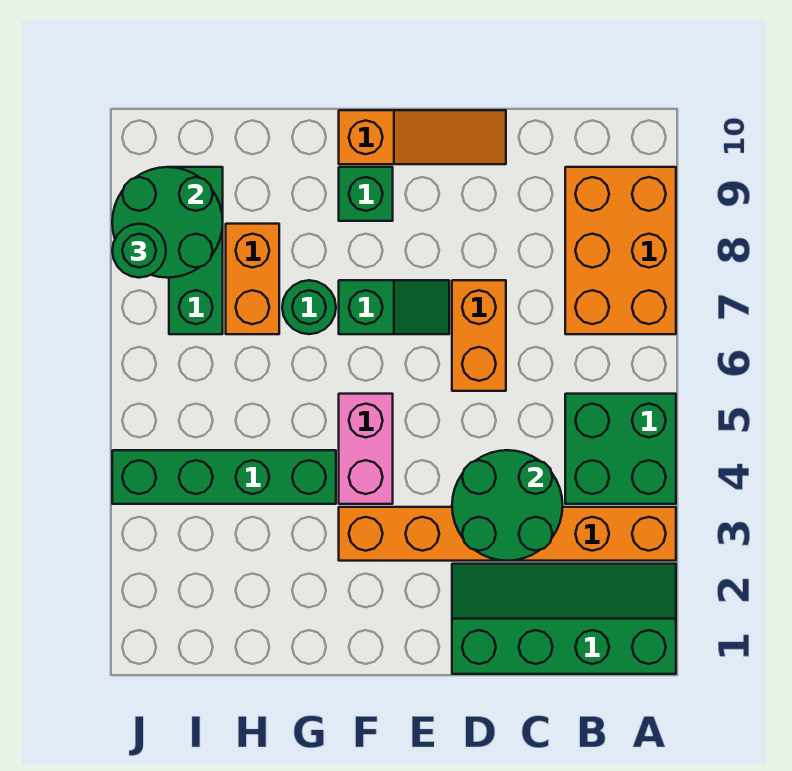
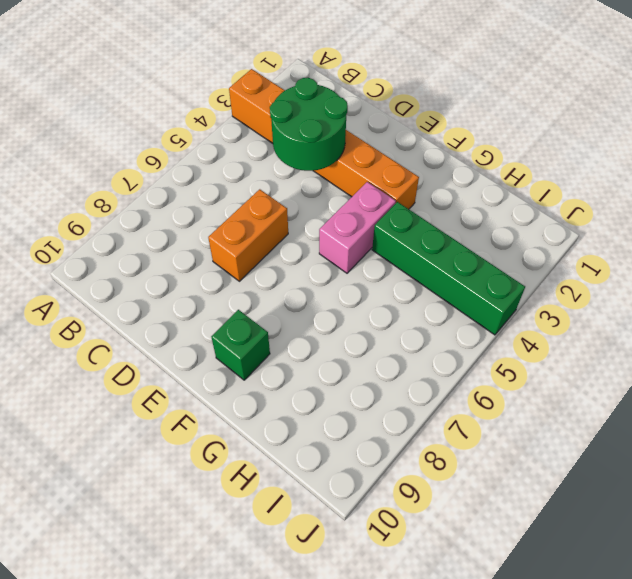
none -> green 2x4 slope [452,564,676,674]
none -> green 2x2 brick [565,394,676,504]
none -> orange 2x3 brick [565,167,676,334]

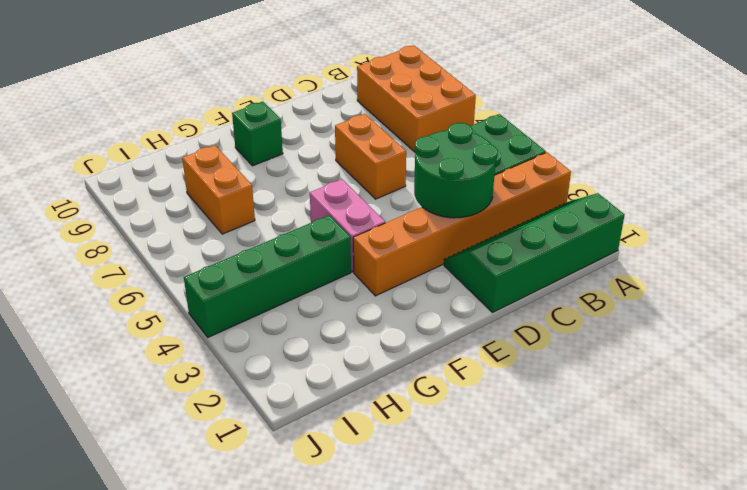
none -> orange 1x3 slope [339,110,506,164]
none -> green 1x2 slope [339,280,449,334]
none -> green 1x1 round brick [282,280,336,334]

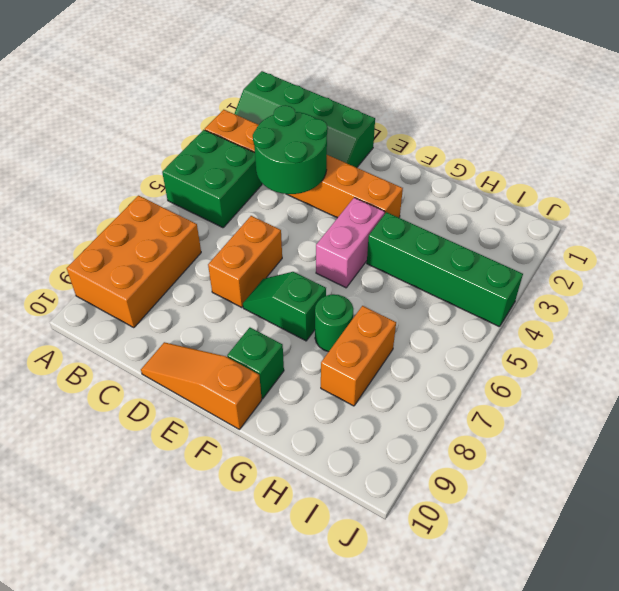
none -> green 1x3 brick [169,167,223,334]
none -> green 2x2 round brick [112,167,223,278]
none -> green 1x1 round brick [112,224,166,278]

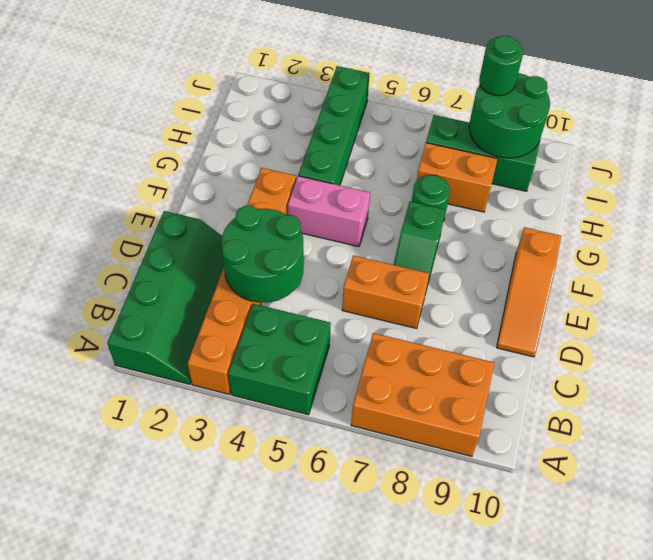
none -> green 1x1 brick [339,167,393,221]

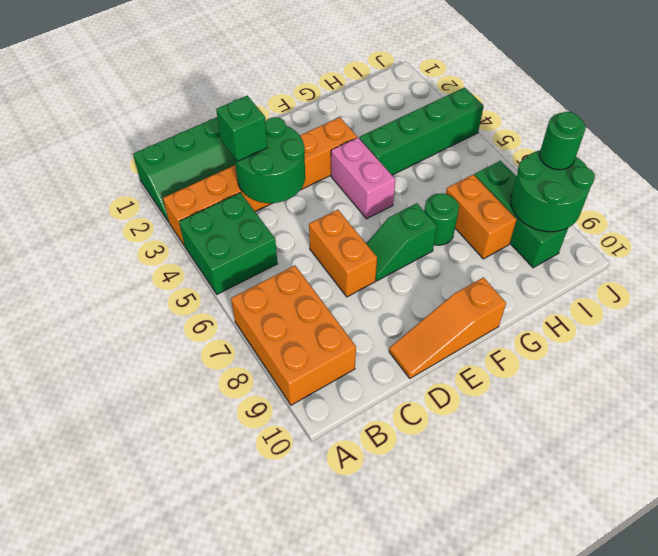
green 1x1 brick [216,96,268,162] -> green 1x1 brick moved to [339,167,393,221]

